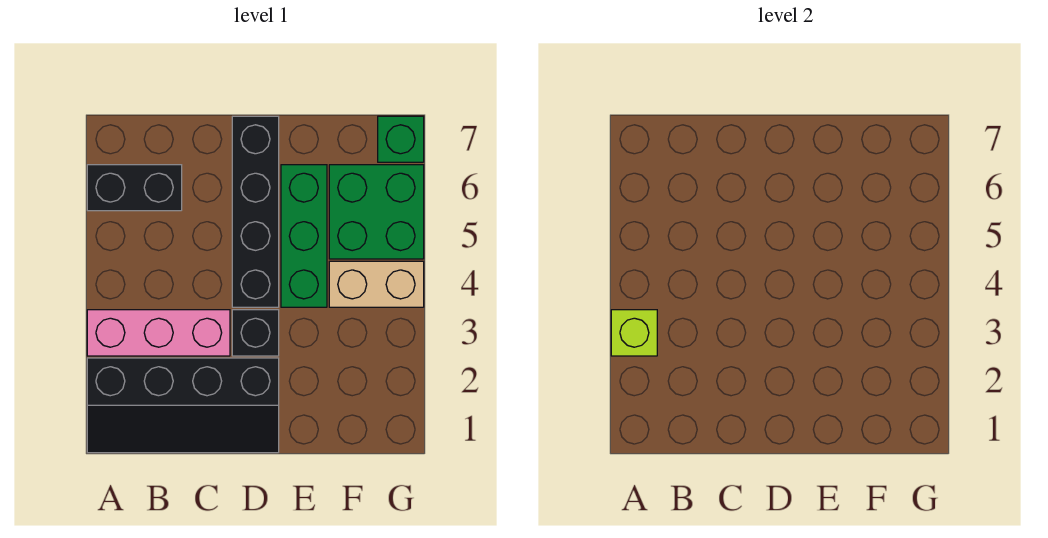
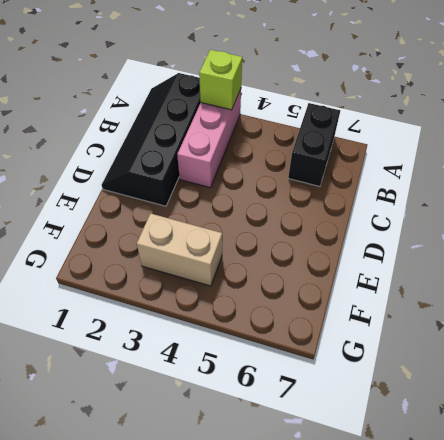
tan 1x2 brick [137,213,222,286] -> tan 1x2 brick turned to [329,261,424,307]
none -> black 1x1 brick [232,310,279,356]
none -> black 1x4 brick [232,116,279,307]

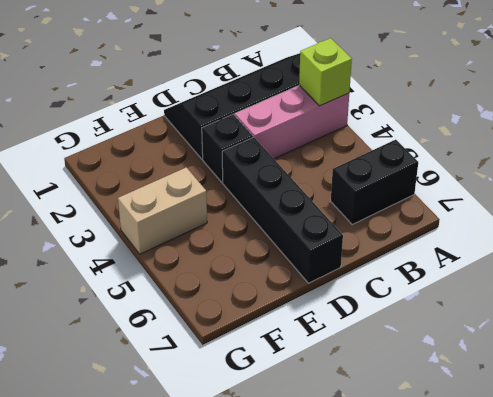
none -> green 1x3 brick [281,165,327,307]
none -> green 2x2 brick [329,165,424,259]

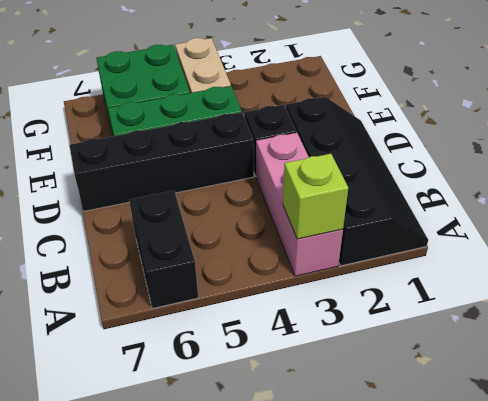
none -> green 1x1 brick [378,116,424,162]

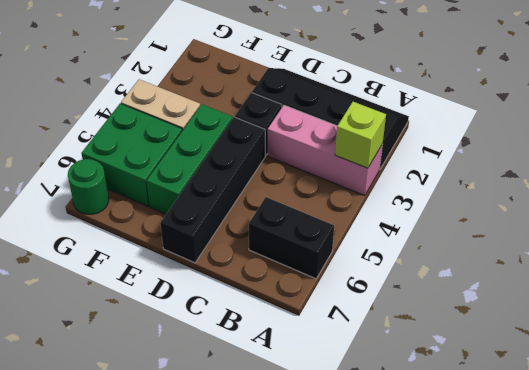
green 1x1 round brick [68,159,109,214] -> green 1x1 brick [378,116,424,162]

